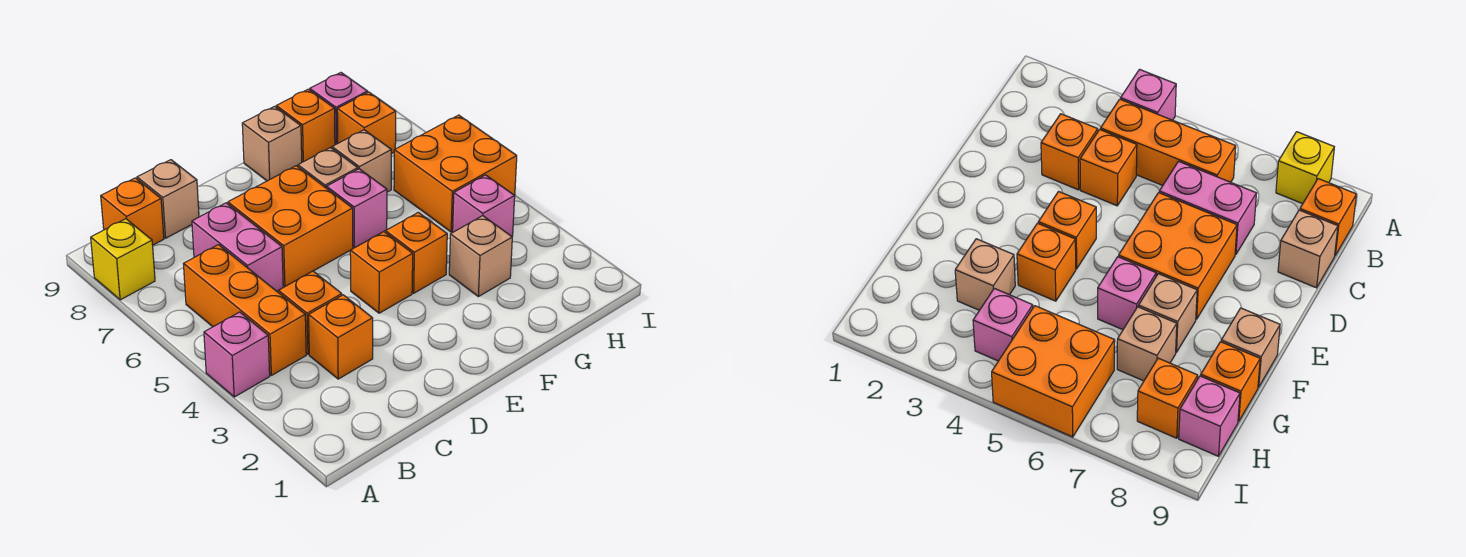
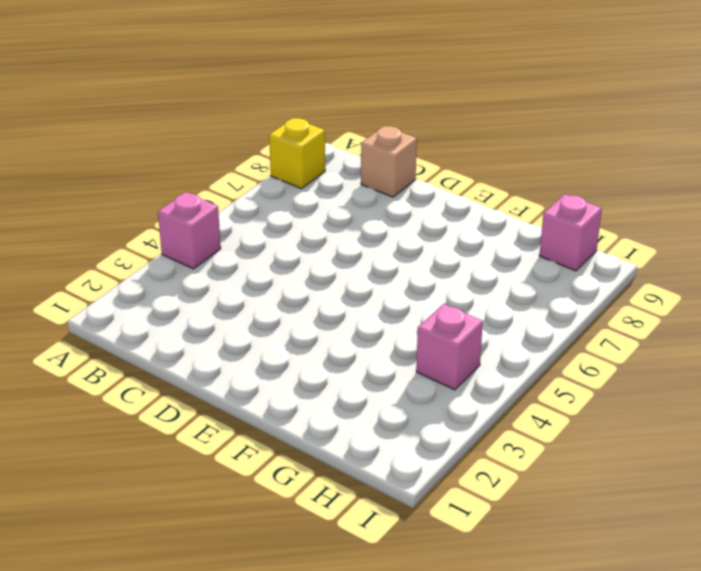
none -> orange 1x3 brick [184,245,306,375]
none -> orange 1x1 brick [101,178,164,245]
none -> orange 1x1 brick [309,295,373,379]

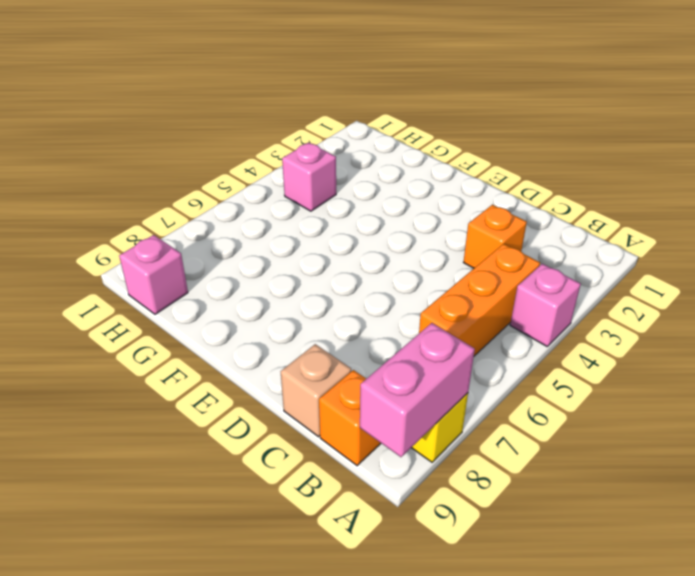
pink 1x2 brick [360,323,475,457] -> pink 1x2 brick moved to [192,203,283,291]
none -> orange 1x1 brick [279,271,342,354]
none -> orange 2x2 brick [228,166,353,286]
none -> orange 1x1 brick [350,232,413,313]

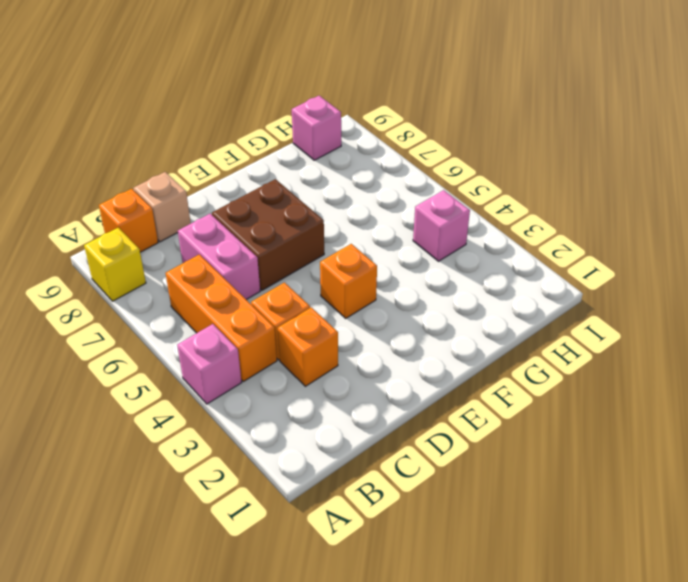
brown 2x2 brick [212,179,324,290] -> orange 2x2 brick [228,166,353,286]
none -> orange 1x1 brick [386,212,447,293]
none -> pink 1x1 brick [327,169,387,248]
none -> tan 1x1 brick [298,148,358,188]

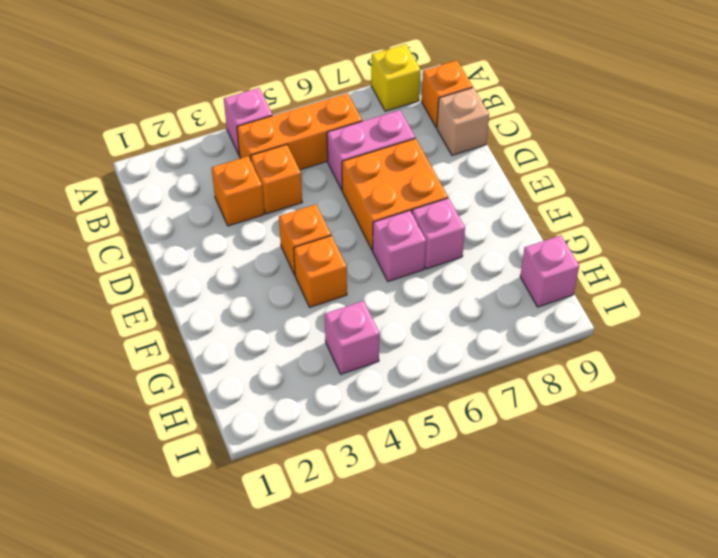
pink 1x1 brick [412,198,465,269] -> tan 1x1 brick [298,148,358,188]
none -> tan 1x1 brick [242,106,302,181]
none -> tan 1x1 brick [449,216,512,297]
none -> tan 1x1 brick [332,130,391,192]

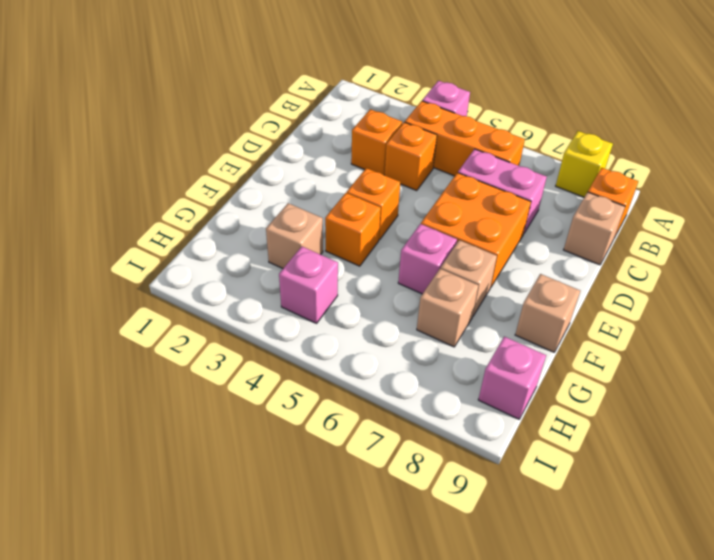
none -> orange 1x1 brick [276,89,335,162]
none -> orange 2x2 brick [394,115,517,232]
none -> orange 1x1 brick [337,92,396,154]

